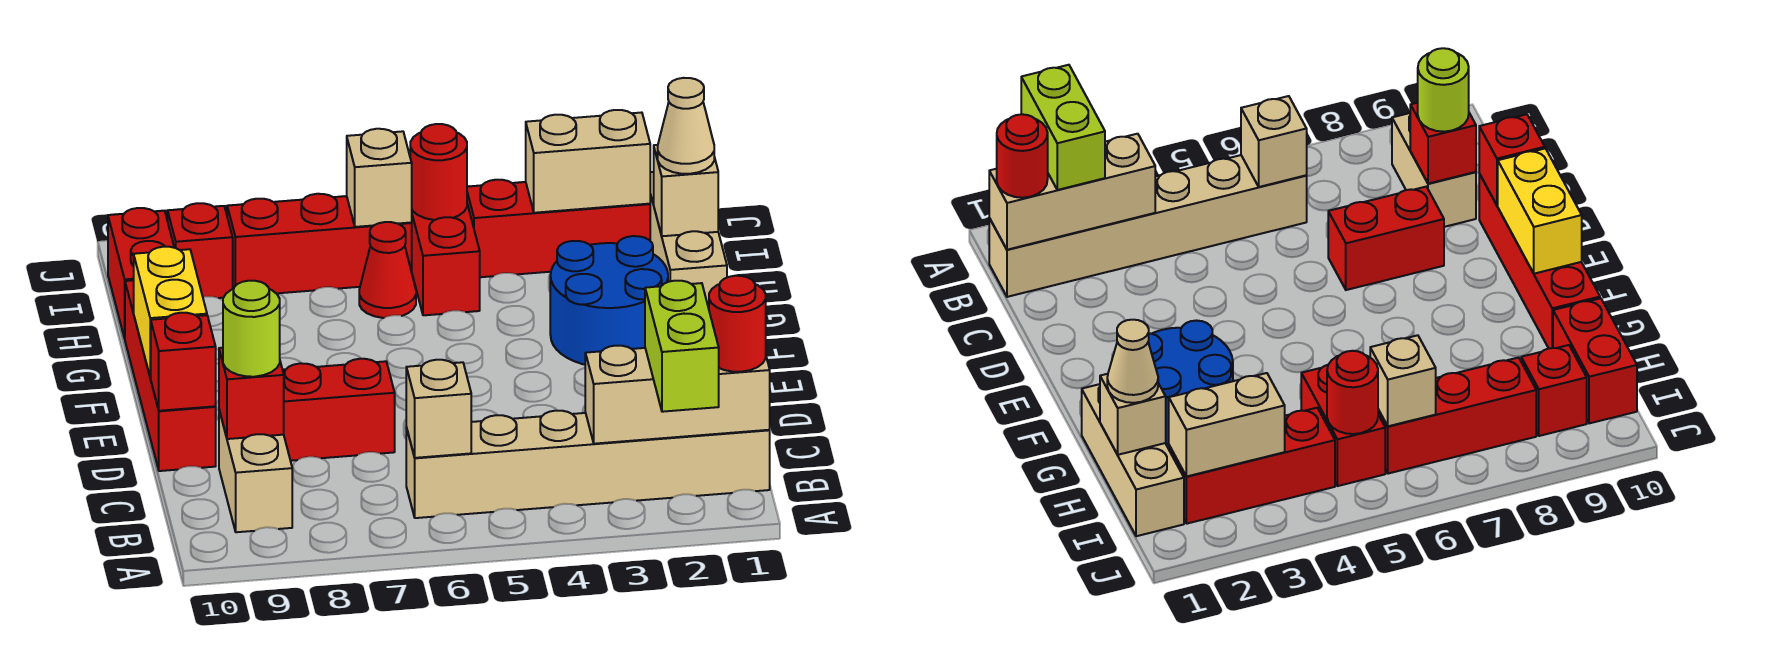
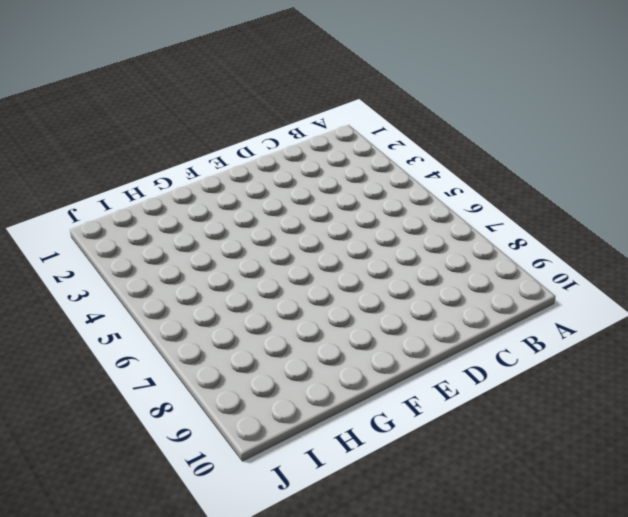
none -> tan 1x6 brick [406,411,770,518]
none -> tan 1x2 brick [219,410,292,532]
none -> red 1x2 brick [283,359,395,461]

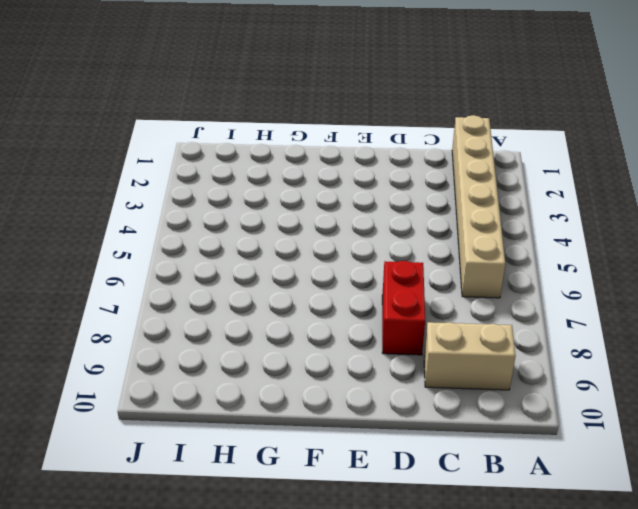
none -> red 1x4 brick [125,280,216,471]
none -> blue 2x2 round brick [550,236,668,365]
none -> tan 1x3 brick [650,172,727,308]

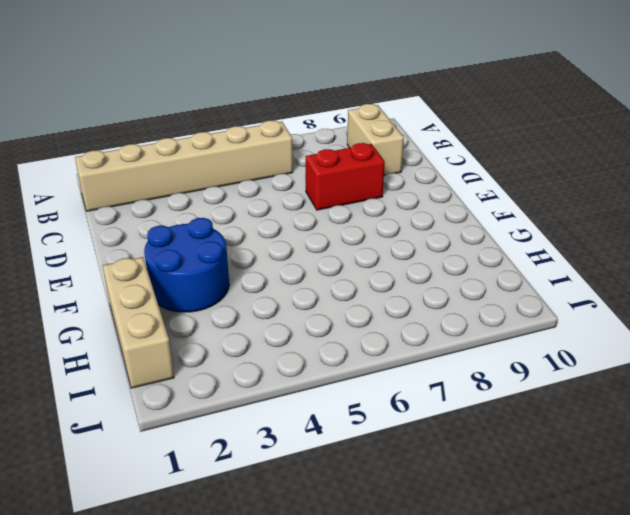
none -> red 1x4 brick [125,280,216,471]
none -> red 1x2 brick [411,204,480,315]
none -> red 1x1 cone [359,222,416,318]

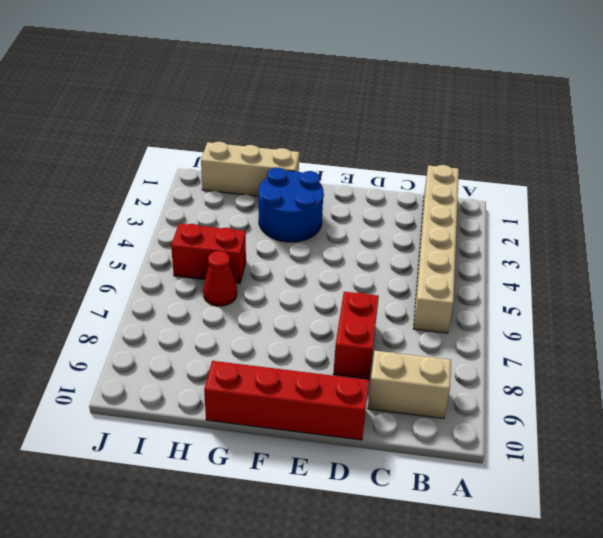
none -> red 1x2 brick [108,208,174,339]
none -> red 1x3 brick [467,180,650,277]
none -> red 1x3 brick [227,194,412,293]

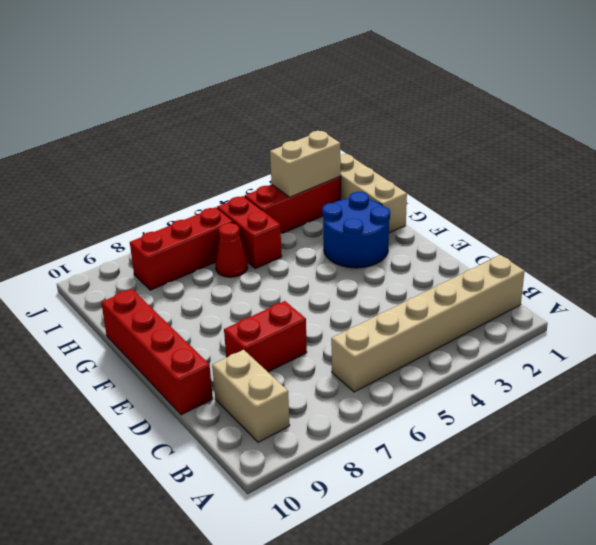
none -> red 1x2 brick [108,208,174,339]
none -> red 1x1 brick [168,203,233,298]
none -> tan 1x3 brick [585,346,770,444]

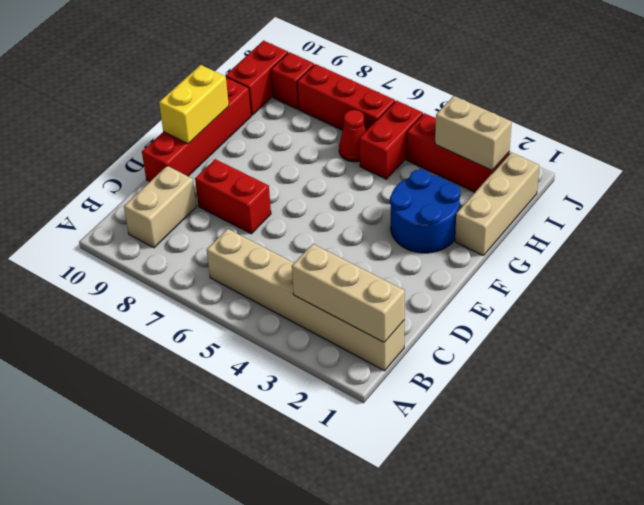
none -> tan 1x1 brick [406,360,471,458]
none -> red 1x1 brick [219,348,284,439]
none -> red 1x1 brick [150,313,216,411]

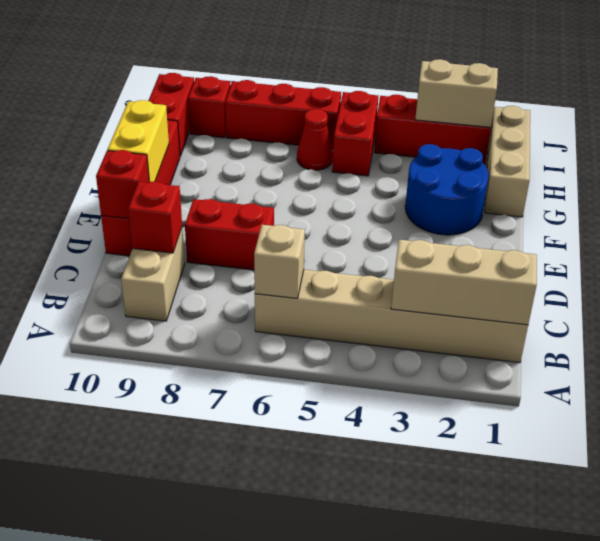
none -> tan 1x1 brick [654,145,718,236]
none -> red 1x1 round brick [410,124,467,220]
none -> tan 1x1 brick [347,129,412,227]

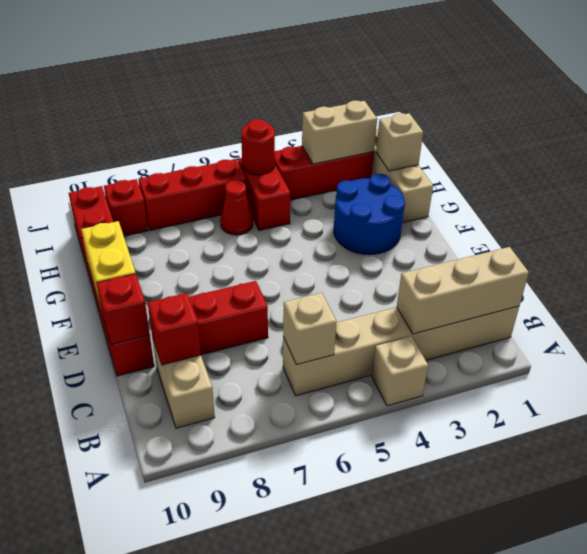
tan 1x1 brick [372,336,428,406] -> tan 1x1 brick moved to [347,129,412,227]
none -> lime 1x2 brick [645,281,719,412]
none -> red 1x1 round brick [709,276,766,372]
none -> lime 1x1 round brick [223,281,280,377]

